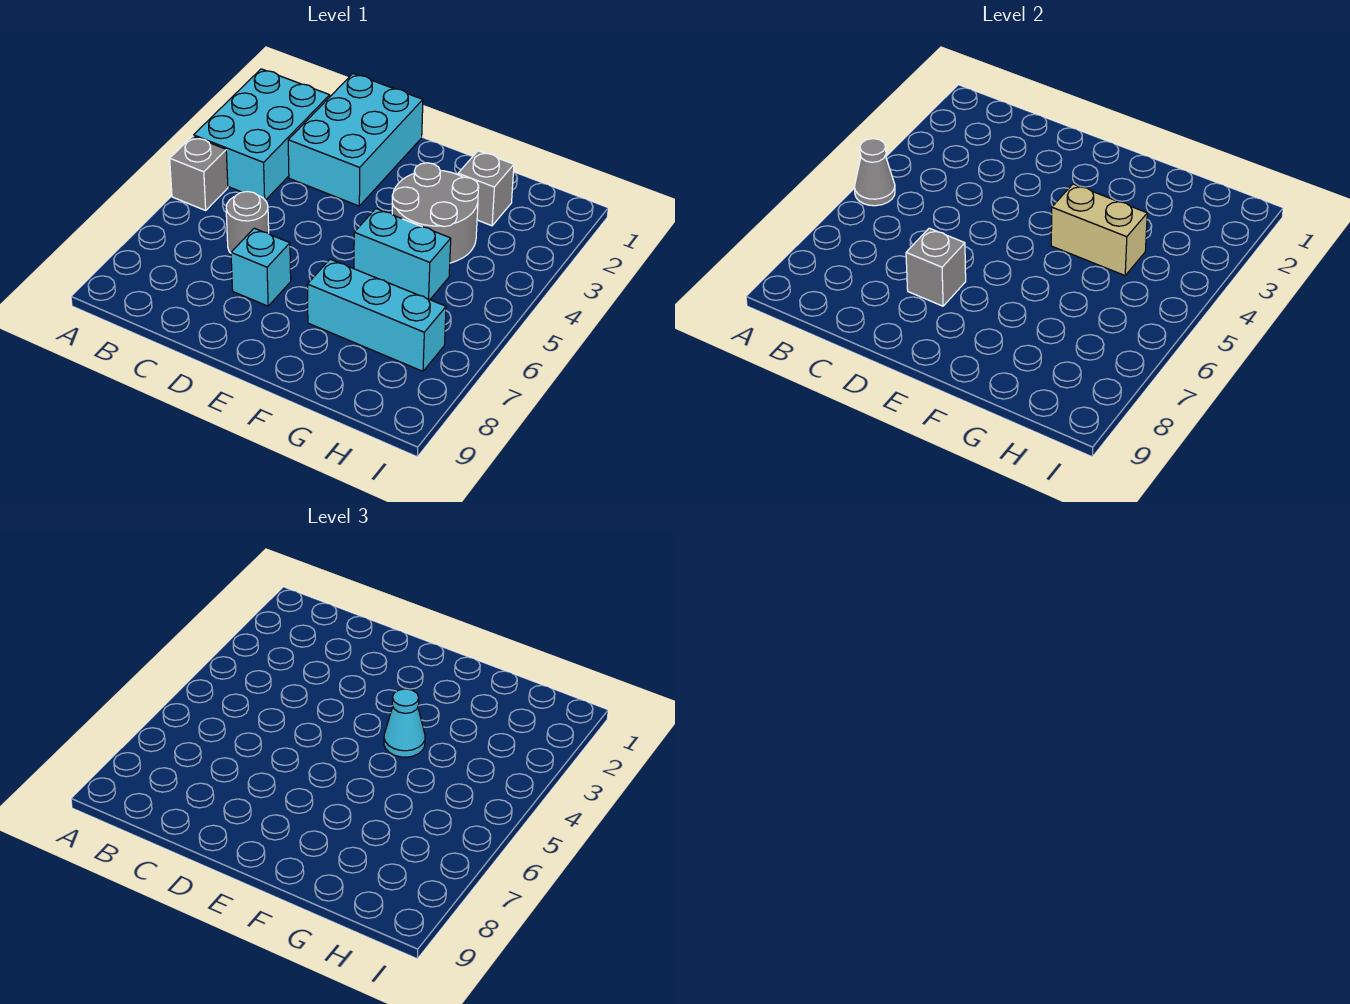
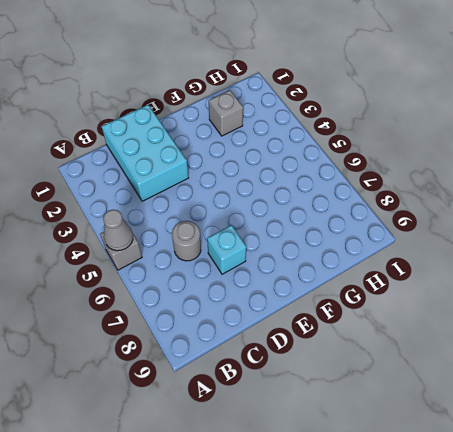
none -> cyan 2x3 brick [194,69,330,200]
none -> grey 2x2 round brick [392,163,479,263]
none -> cyan 1x2 brick [354,209,451,300]

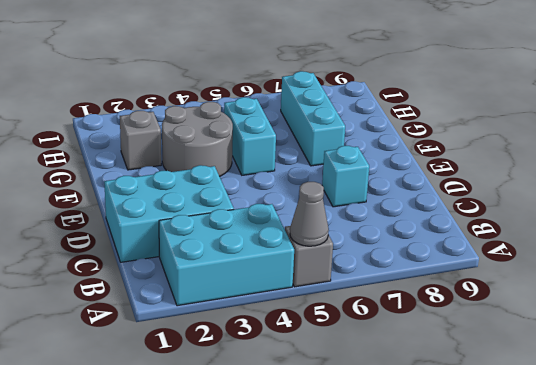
none -> grey 1x1 round brick [226,192,269,253]
none -> grey 1x1 brick [906,228,966,306]
none -> tan 1x2 brick [1051,184,1147,275]

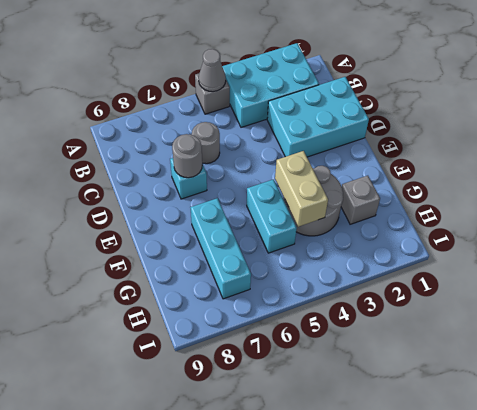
grey 1x1 round brick [172,134,202,178] -> grey 1x1 brick [906,228,966,306]
none -> cyan 1x1 cone [384,689,425,757]

